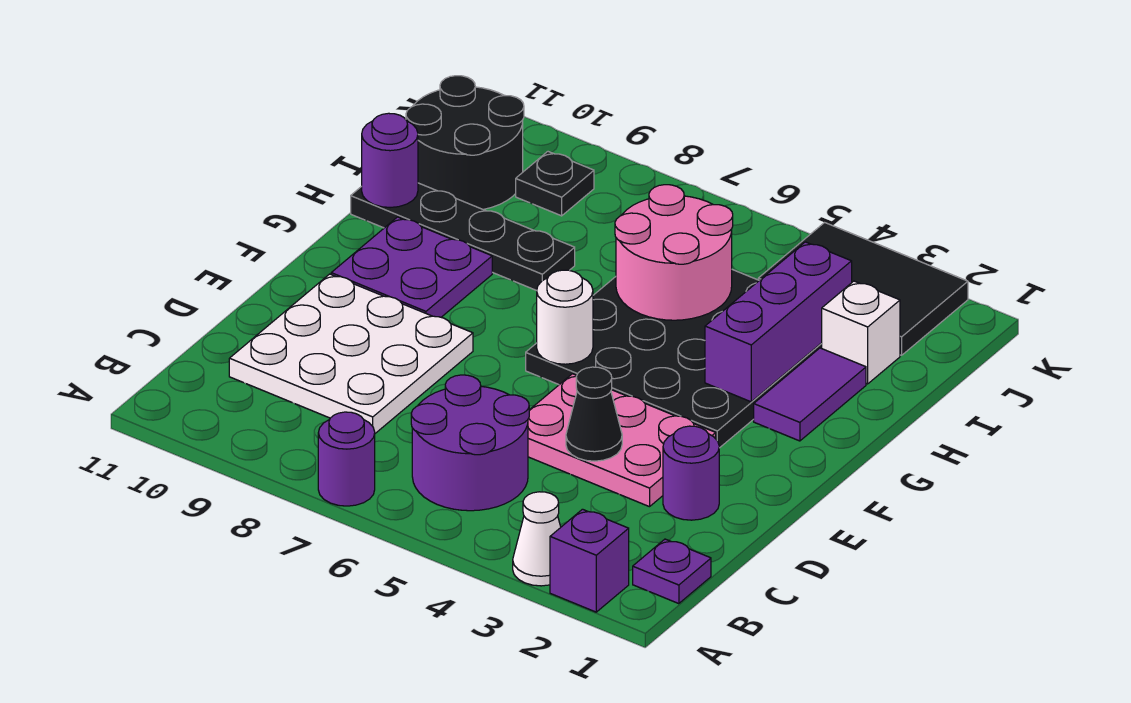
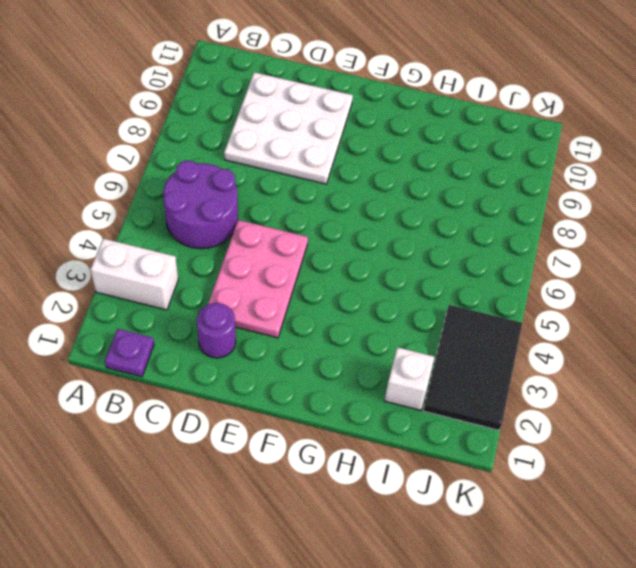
white 1x2 brick [90,239,178,310] -> white 1x1 cone [513,492,561,586]
none -> purple 1x1 brick [550,509,629,612]
none -> purple 1x1 round brick [318,412,375,506]
none -> black 4x4 plate [526,270,822,448]

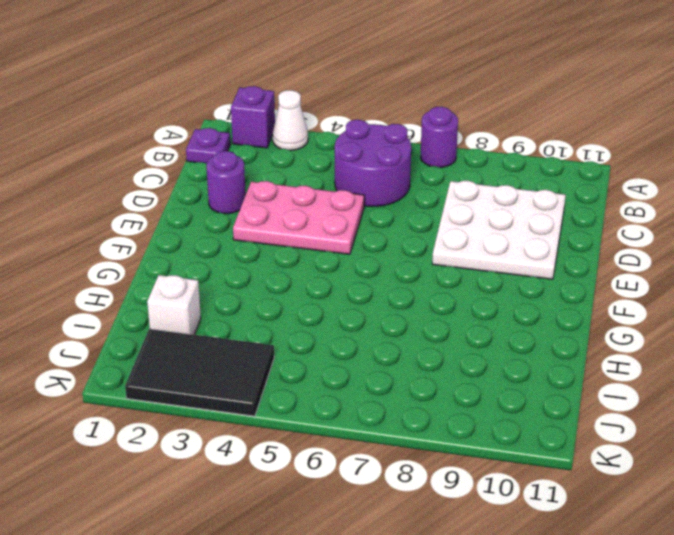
none -> black 4x4 plate [526,270,822,448]
none -> purple 2x2 plate [331,217,492,317]
none -> purple 1x2 tile [754,348,866,441]

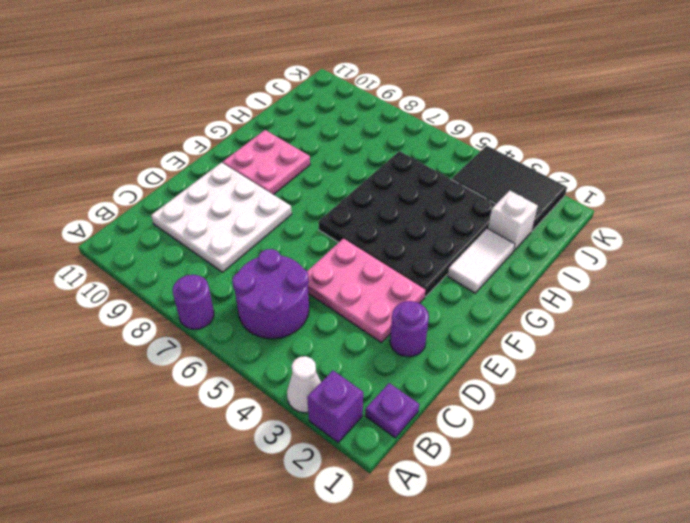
pink 2x2 plate [223,130,310,195] -> purple 2x2 plate [331,217,492,317]
white 1x2 tile [448,228,515,293] -> purple 1x2 tile [754,348,866,441]
none -> black 1x4 plate [351,183,575,291]
none -> black 2x2 round brick [406,76,524,210]
none -> black 1x1 plate [516,152,594,216]

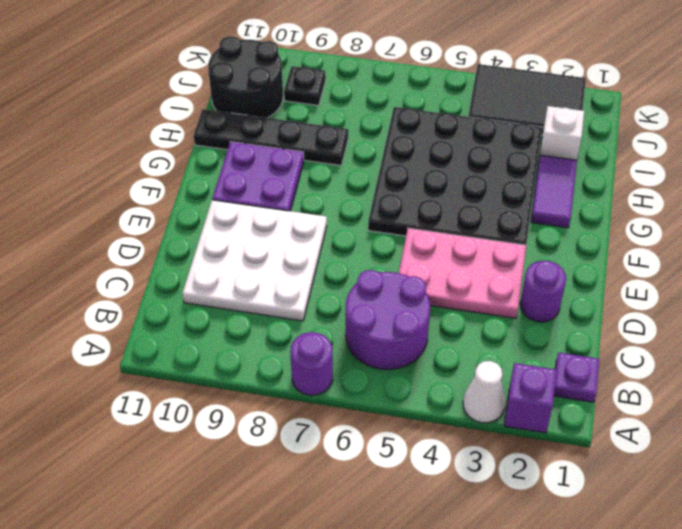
none -> black 1x1 cone [566,367,622,461]
none -> white 1x1 round brick [537,270,593,364]
none -> purple 1x3 brick [705,242,852,402]

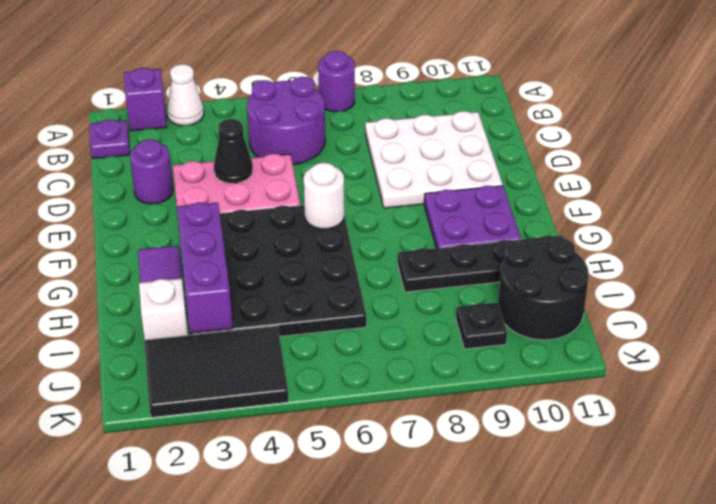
none -> pink 2x2 round brick [615,185,733,320]
none -> purple 1x1 round brick [362,113,418,208]

